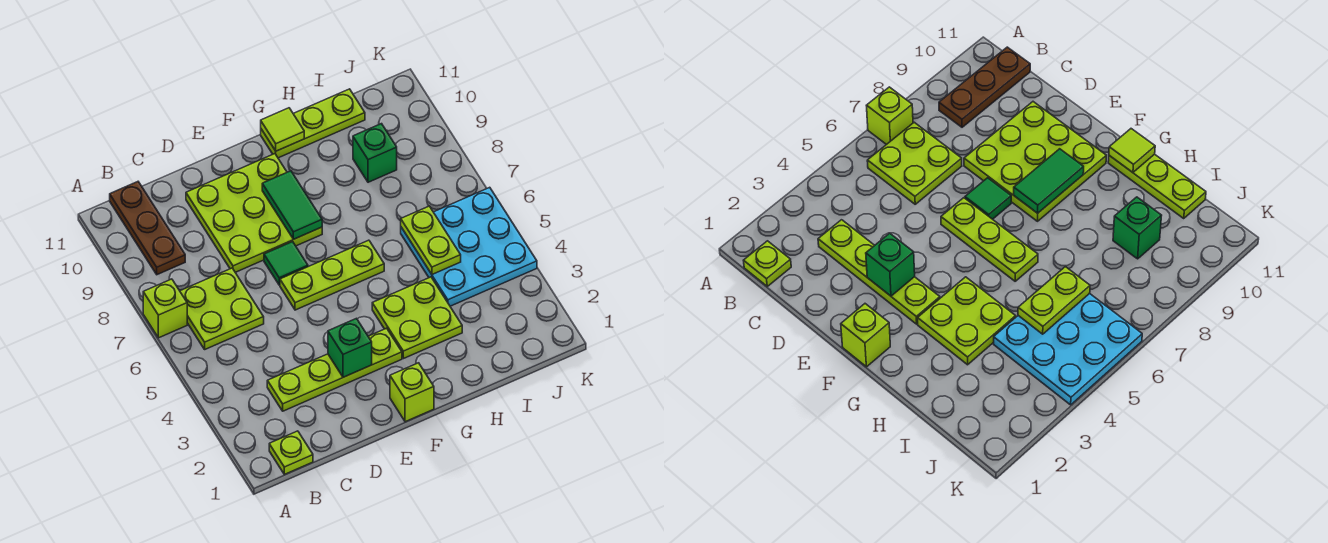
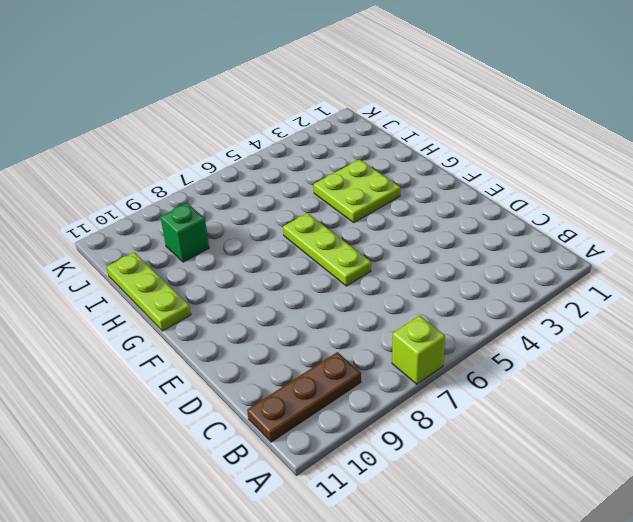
none -> lime 1x1 plate [269,431,313,474]
none -> lime 2x2 plate [180,268,264,349]
none -> lime 1x4 plate [267,328,402,411]

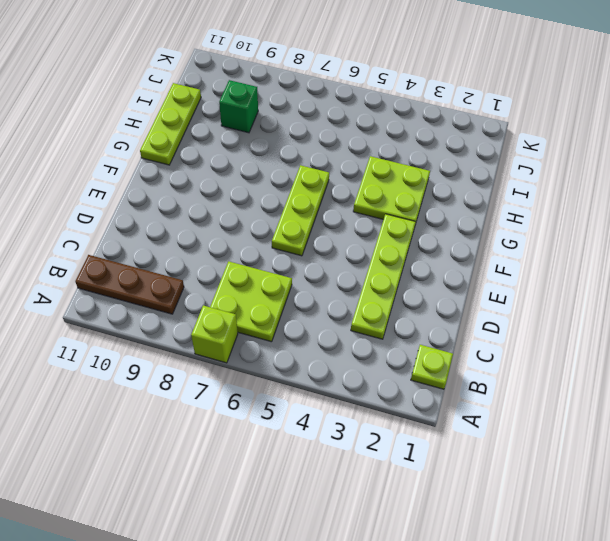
none -> lime 3x3 plate [186,154,322,272]
none -> green 1x1 tile [264,242,308,285]
none -> lime 1x1 brick [390,363,434,422]

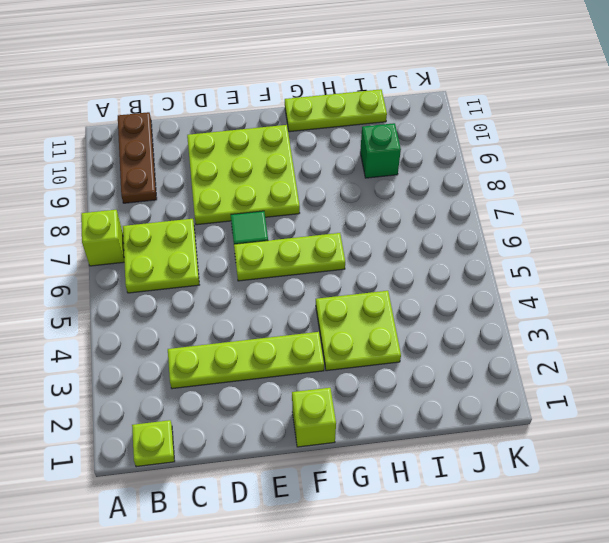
none -> cyan 3x3 plate [401,187,537,306]
none -> green 1x1 brick [328,318,372,377]
none -> green 1x2 tile [262,171,322,239]

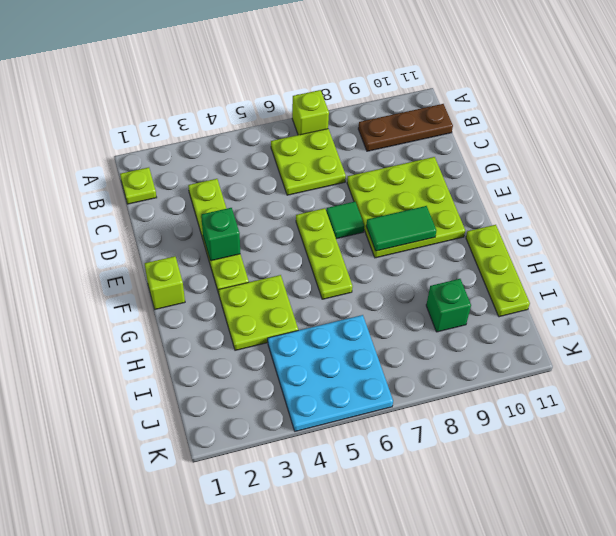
none -> lime 1x1 tile [261,108,304,151]
none -> lime 1x2 plate [401,206,461,274]

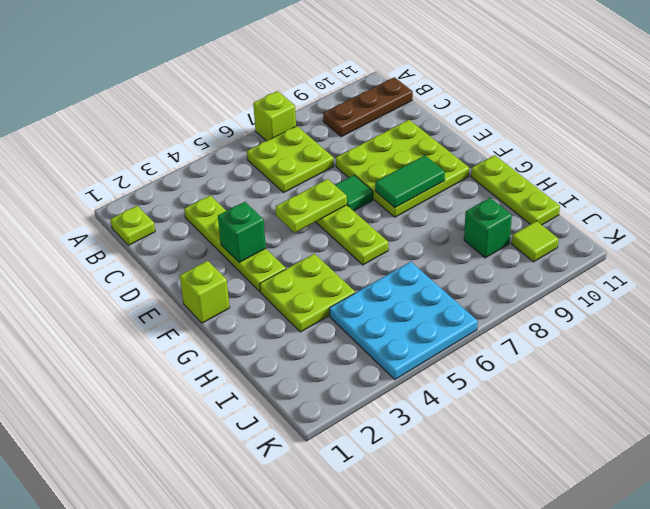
lime 1x2 plate [276,179,347,233] -> lime 1x2 plate moved to [401,206,461,274]
lime 1x1 tile [512,221,558,262] -> lime 1x1 tile moved to [261,108,304,151]

